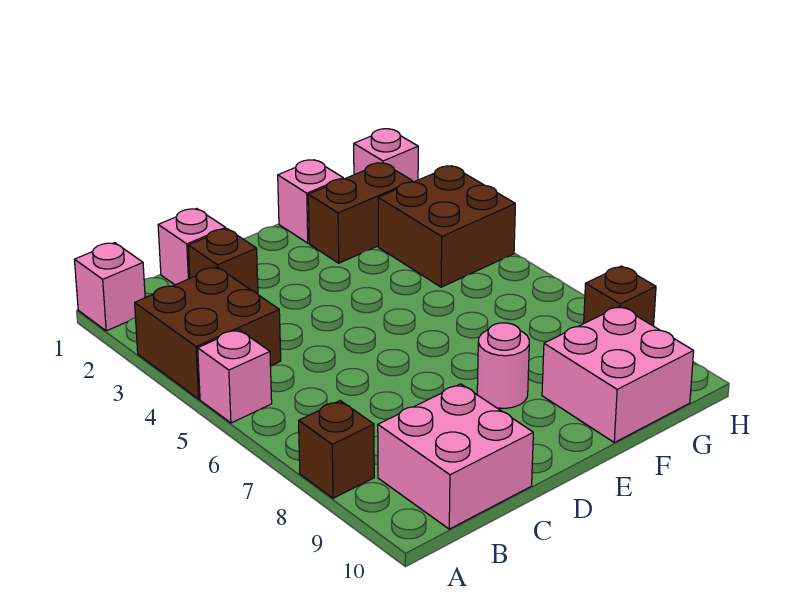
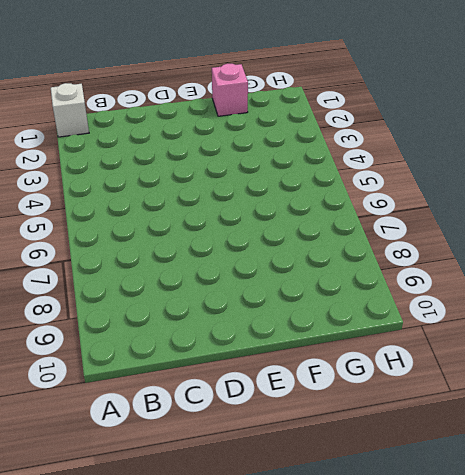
white 1x1 brick [51,83,89,137] -> pink 1x1 brick [74,243,145,331]
none -> brown 2x2 brick [135,267,281,399]
none -> pink 1x1 brick [198,329,272,423]
none -> brown 1x1 brick [299,401,374,498]

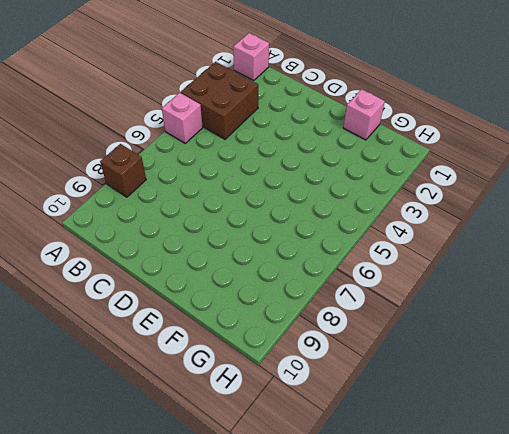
none -> pink 2x2 brick [378,384,533,529]
none -> pink 1x1 brick [158,209,226,285]
none -> brown 1x1 brick [188,229,258,294]

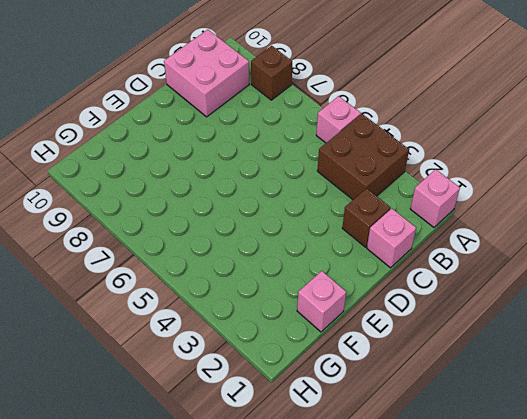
none -> pink 1x1 round brick [477,323,529,408]
none -> brown 1x2 brick [308,163,413,263]
none -> pink 2x2 brick [542,306,694,442]

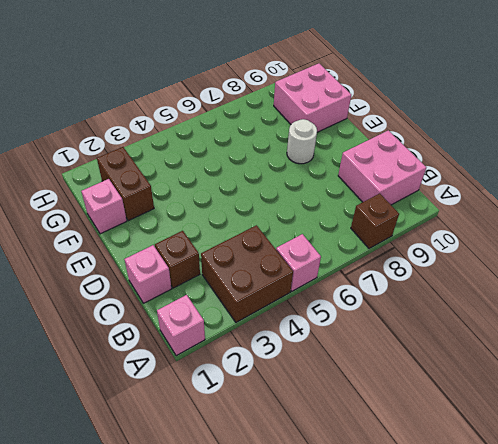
white 1x1 round brick [287,119,317,164] -> pink 1x1 round brick [477,323,529,408]
none -> brown 2x2 brick [378,166,515,287]
none -> pink 1x1 brick [354,129,418,182]
none -> brown 1x1 brick [584,266,656,326]

